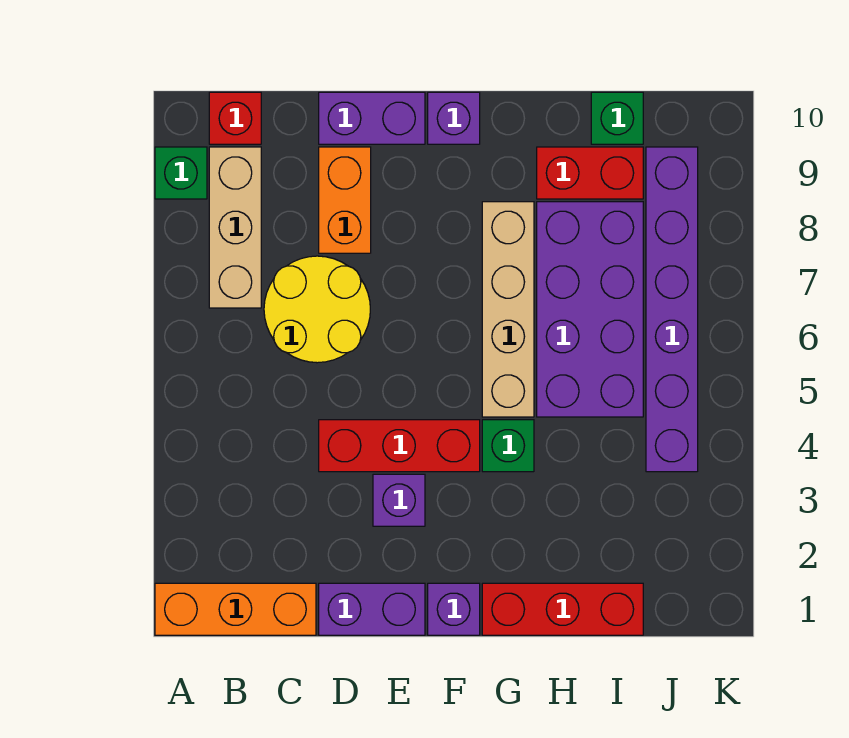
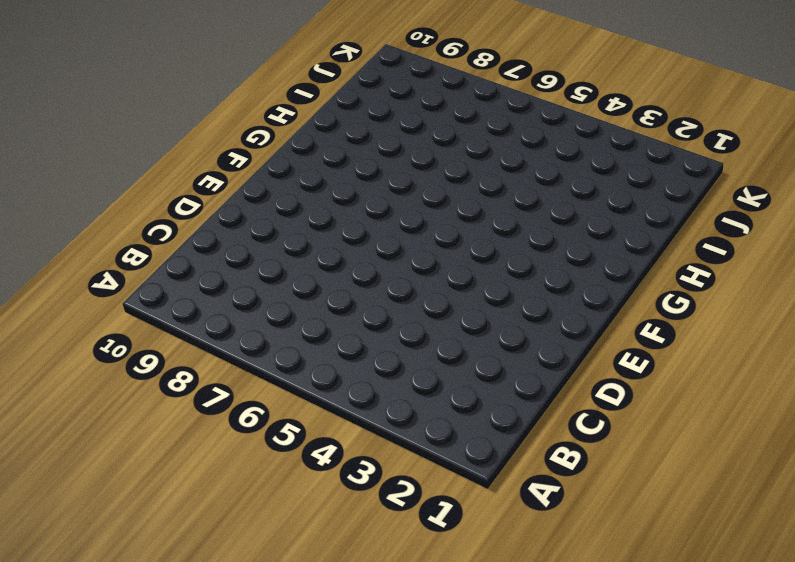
none -> orange 1x3 brick [155,583,316,635]
none -> green 1x1 brick [155,147,207,199]
none -> tan 1x3 brick [209,147,261,308]

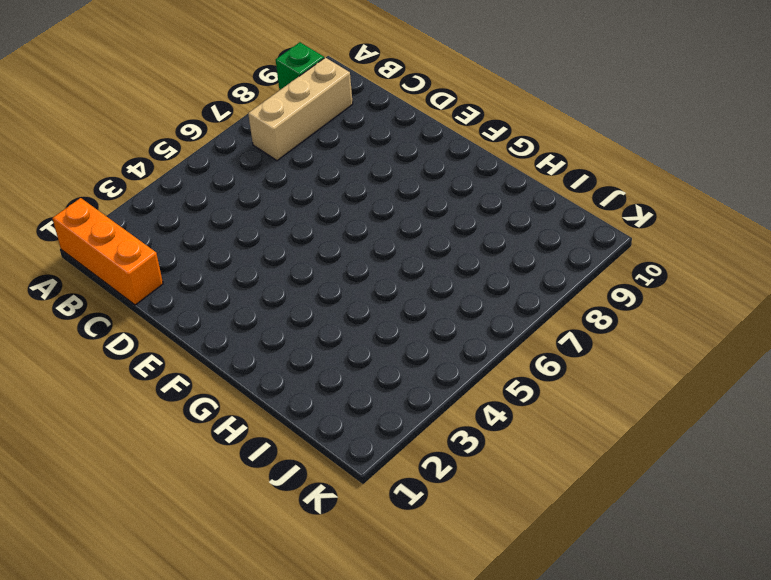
none -> red 1x1 brick [209,92,261,144]
none -> yellow 2x2 round brick [264,256,370,363]
none -> purple 1x2 brick [319,583,425,635]

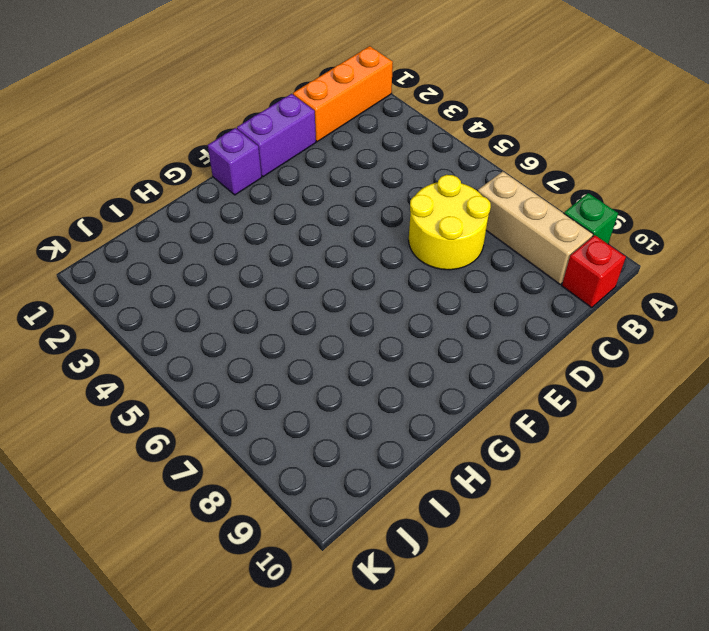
none -> red 1x3 brick [319,420,480,472]
none -> orange 1x2 brick [319,147,371,253]
none -> purple 1x2 brick [319,92,425,144]

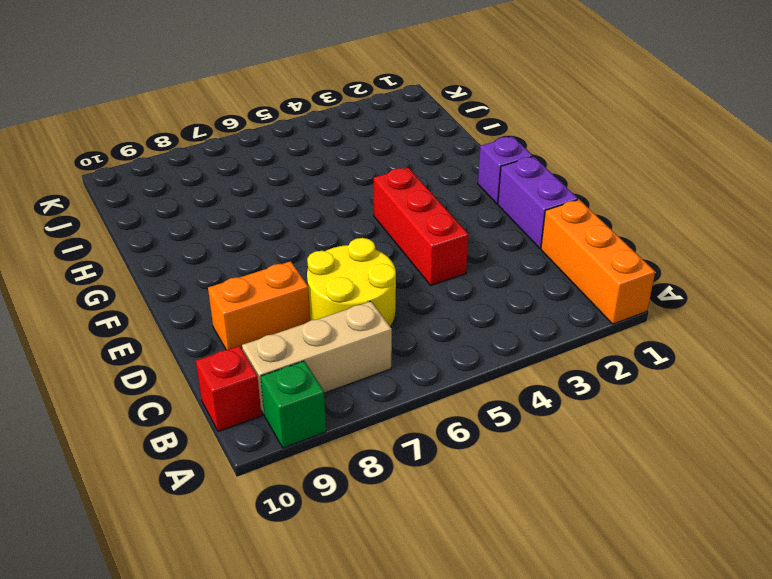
none -> purple 1x2 brick [319,92,425,144]
none -> purple 1x1 brick [373,474,425,526]
none -> purple 1x1 brick [428,92,480,144]

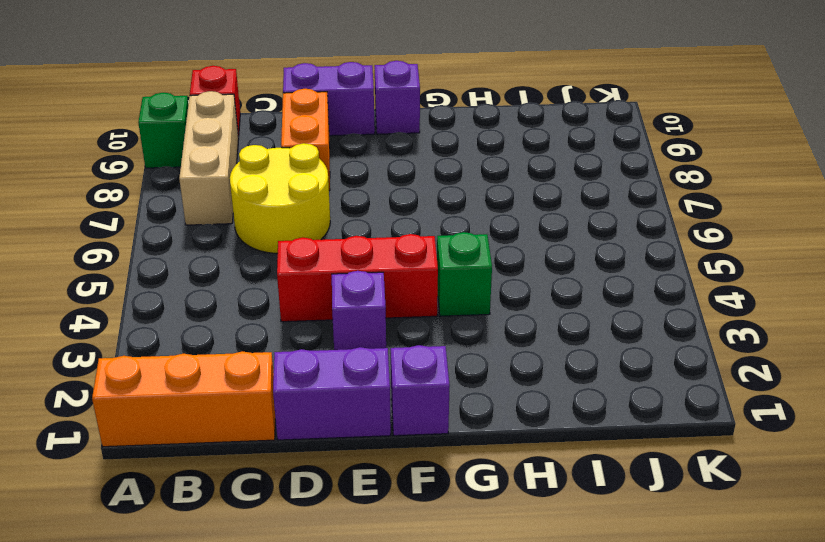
none -> red 1x3 brick [482,583,643,635]
none -> tan 1x4 brick [482,202,534,417]
none -> purple 2x4 brick [537,202,643,417]

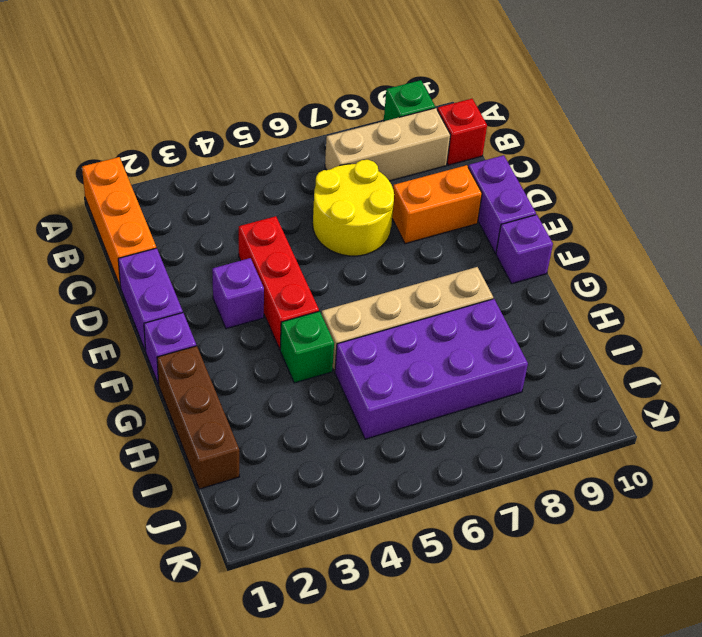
brown 1x3 brick [157,346,239,489] -> red 1x3 brick [482,583,643,635]
none -> red 1x2 brick [537,147,643,199]
none -> green 1x1 brick [591,92,643,144]
none -> purple 1x6 brick [646,147,698,472]

